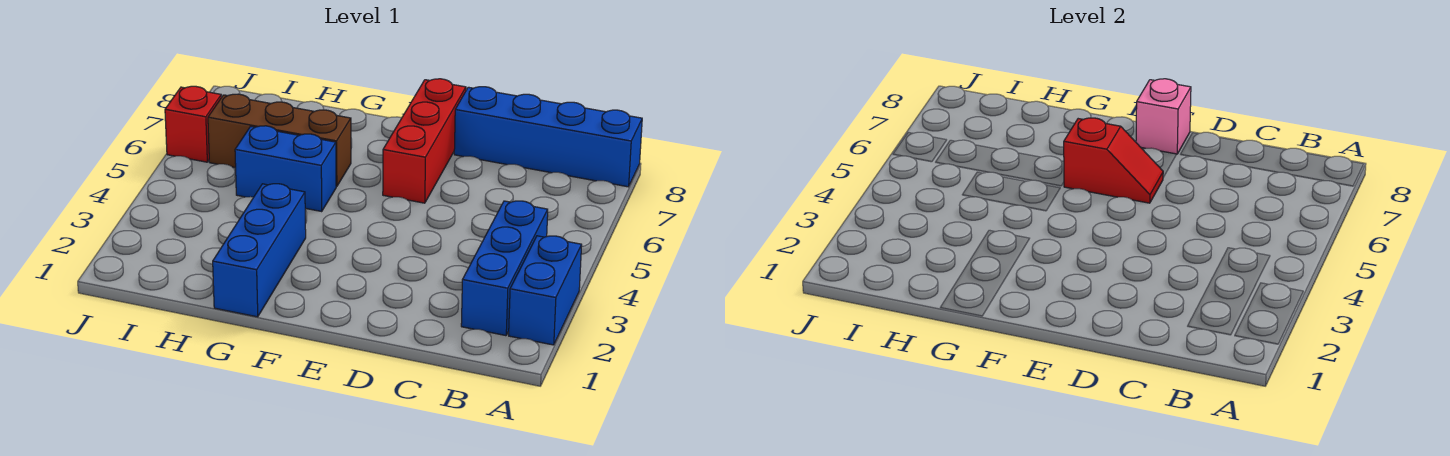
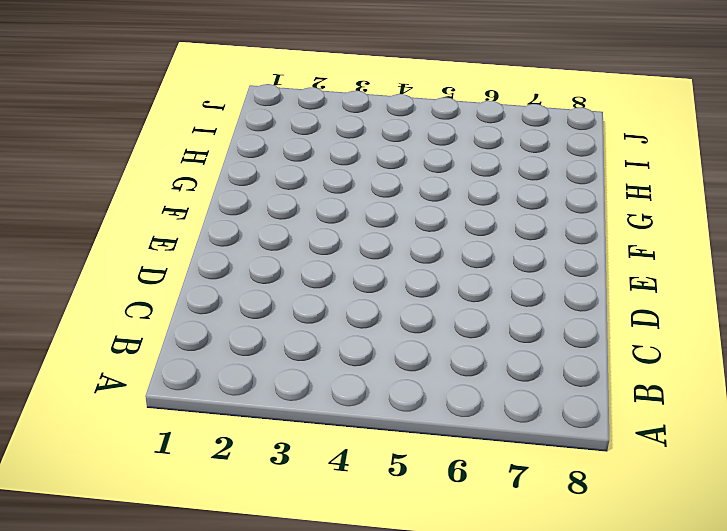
none -> blue 1x2 brick [509,236,582,345]
none -> blue 1x4 brick [454,87,642,187]

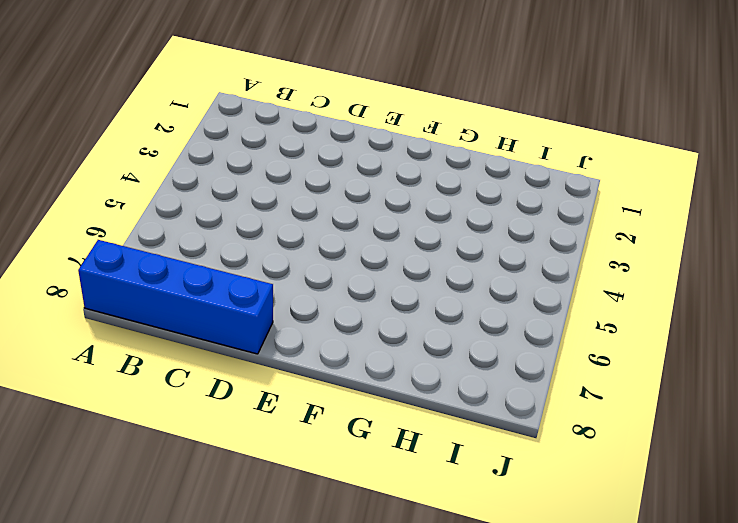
none -> blue 1x2 brick [509,236,582,345]
none -> blue 1x3 brick [461,201,548,336]

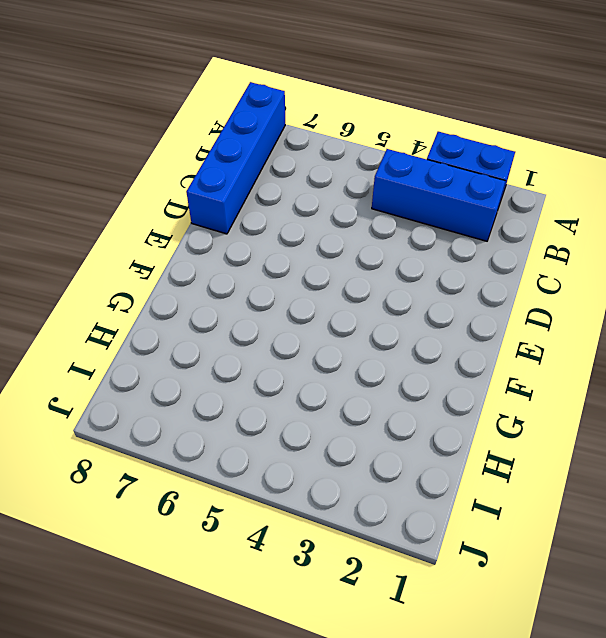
none -> red 1x3 brick [383,79,466,203]
none -> blue 1x3 brick [213,184,306,317]

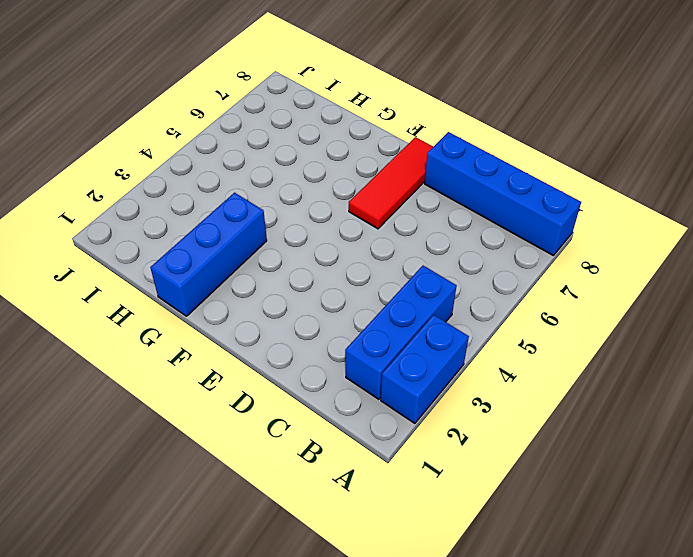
red 1x3 tile [349,137,433,229] -> red 1x3 brick [383,79,466,203]
none -> blue 1x2 brick [235,126,336,211]
none -> brown 1x3 brick [208,94,351,187]

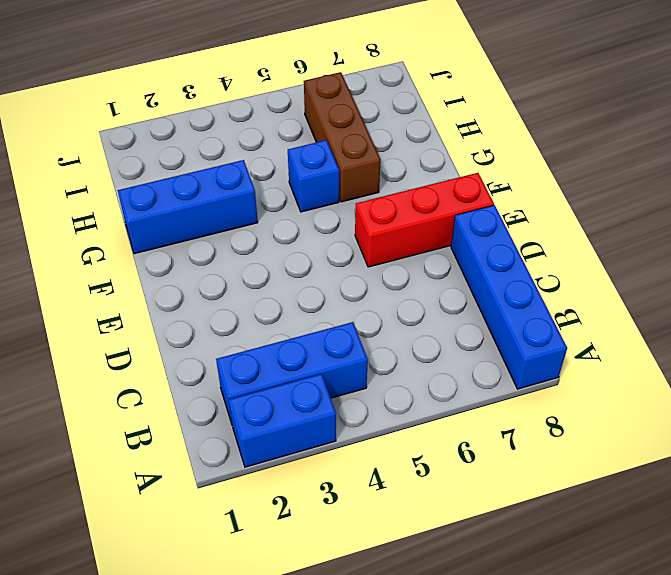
blue 1x1 brick [288,140,339,212] -> blue 1x2 brick [235,126,336,211]
none -> red 1x1 brick [165,86,221,162]
none -> red 1x2 slope [1064,118,1163,203]

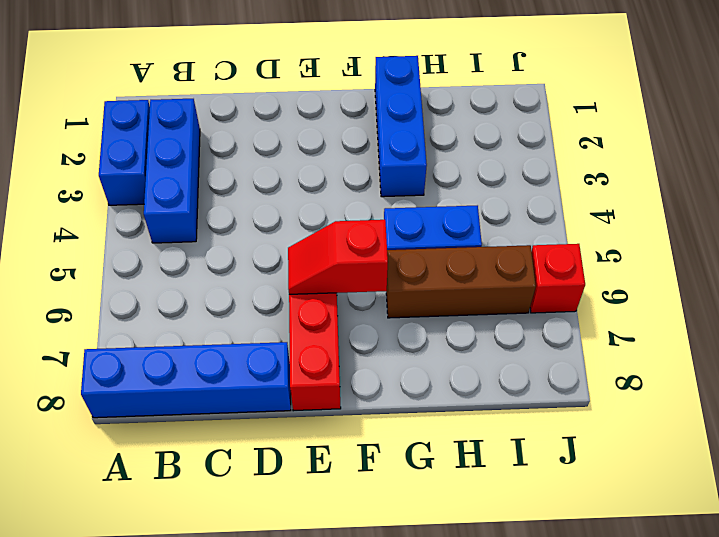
none -> pink 1x1 brick [1136,79,1191,154]

